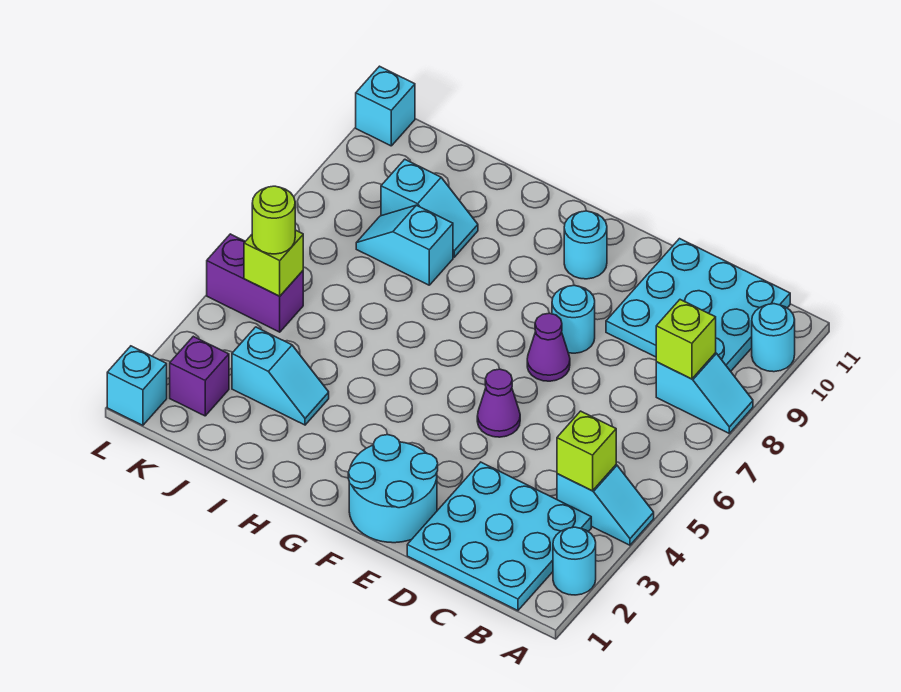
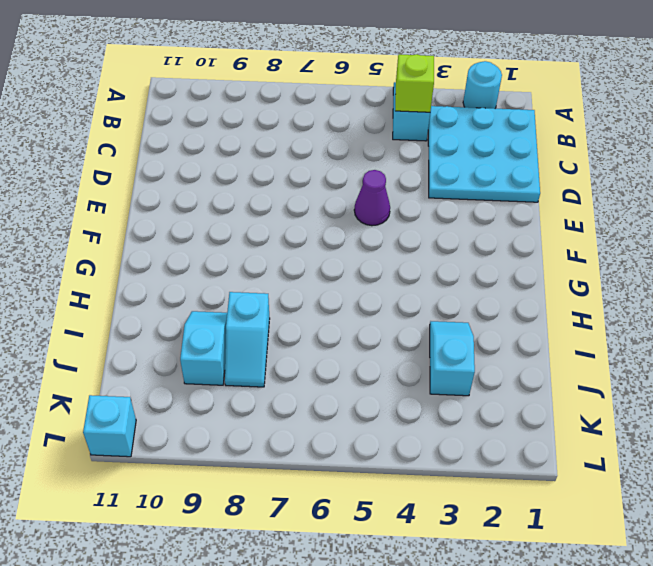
none -> cyan 1x2 slope [656,353,753,433]
none -> cyan 1x1 round brick [752,304,795,372]
none -> cyan 3x3 plate [606,239,790,371]

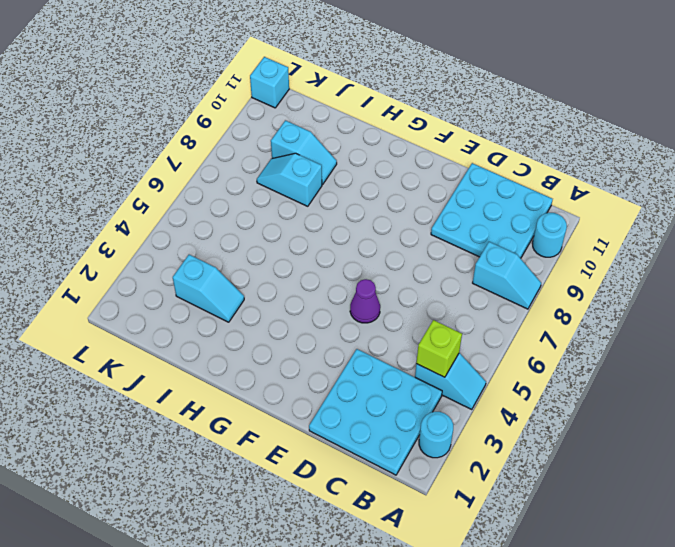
none -> cyan 2x2 round brick [348,435,438,543]
none -> purple 1x1 cone [527,313,570,381]
none -> cyan 1x1 round brick [552,285,595,353]

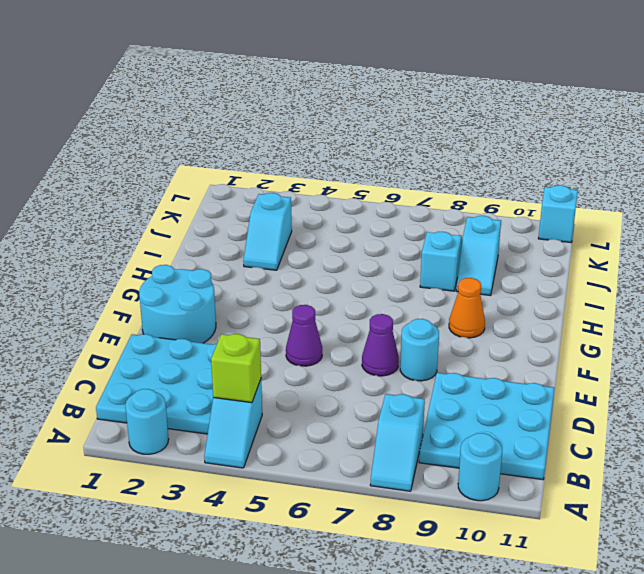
orange 1x1 cone [449,278,485,338] -> none
none -> cyan 1x1 round brick [564,211,607,279]
none -> purple 1x1 brick [170,336,229,416]
none -> purple 1x2 brick [207,234,303,332]

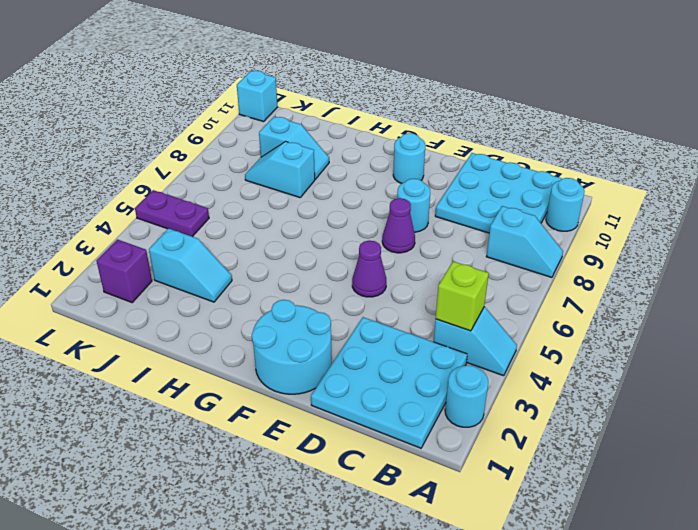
purple 1x2 plate [135,190,209,237] -> purple 1x2 brick [207,234,303,332]
none -> cyan 1x1 brick [107,346,167,425]
none -> lime 1x1 brick [656,300,716,379]
none -> lime 1x1 brick [244,230,303,296]

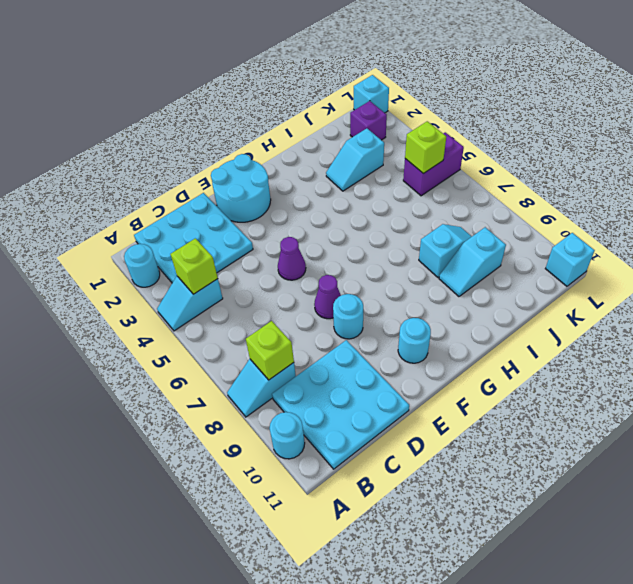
none -> lime 1x1 round brick [252,186,295,254]

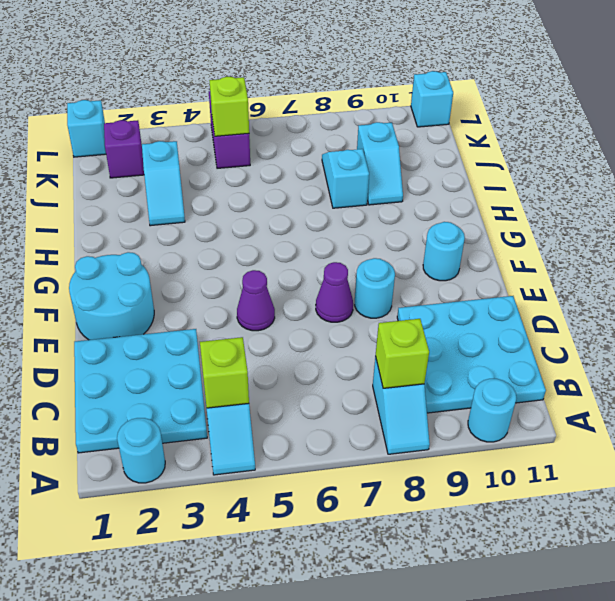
none -> lime 1x1 round brick [252,186,295,254]

